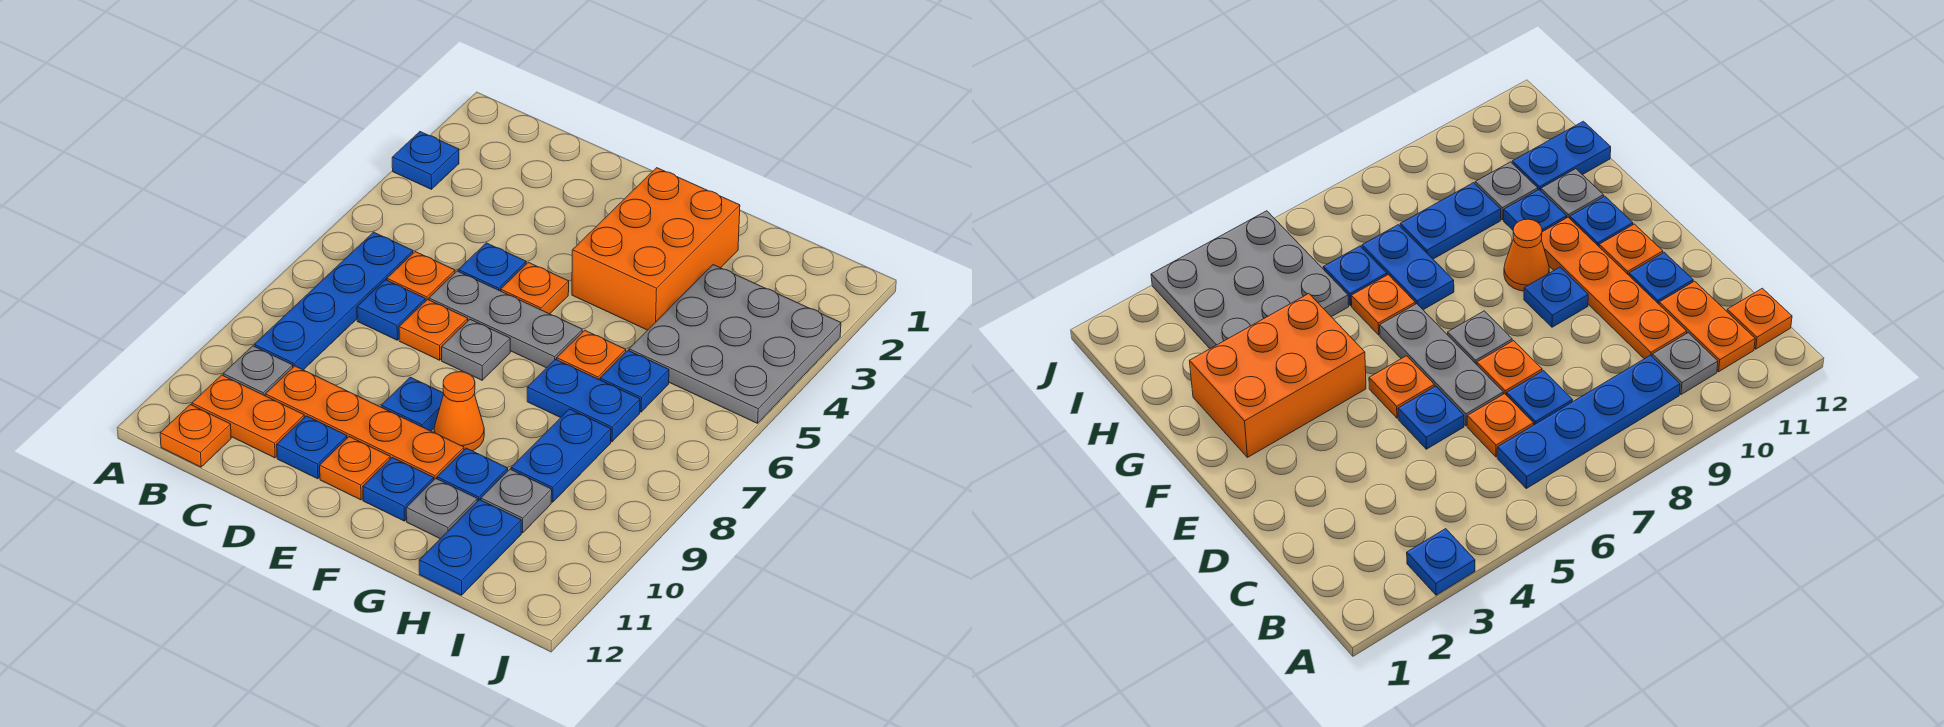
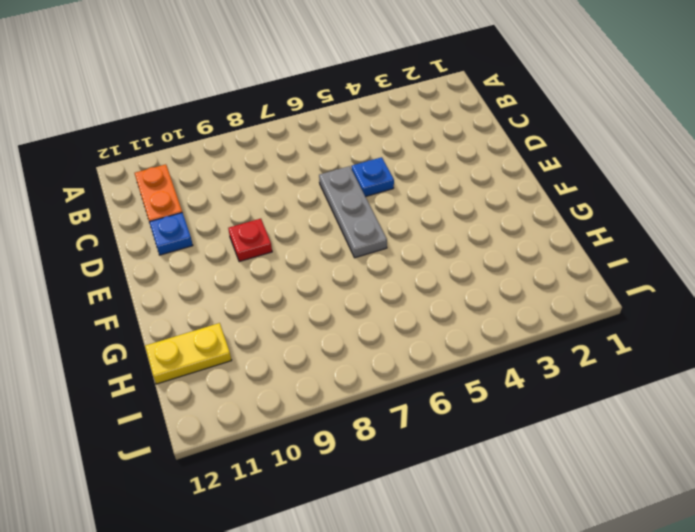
red 1x1 plate [228,219,272,262] -> blue 1x1 plate [381,377,444,431]
yellow 1x2 plate [145,323,232,384] -> blue 1x2 plate [419,500,521,595]
none -> blue 1x1 plate [392,132,459,189]
none -> blue 1x4 plate [254,232,413,370]
none -> grey 1x1 plate [223,346,293,396]

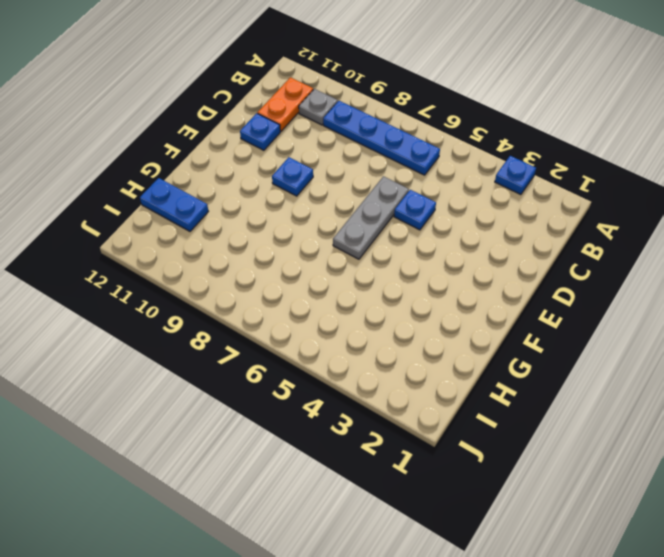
none -> orange 1x1 plate [160,405,231,467]
none -> orange 1x1 plate [387,252,455,300]
none -> blue 1x1 plate [357,280,426,340]

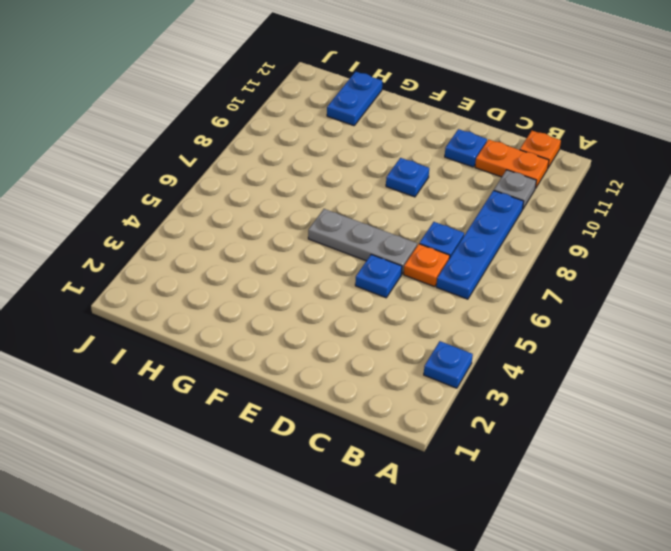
none -> orange 1x4 plate [265,366,464,479]
none -> orange 1x1 plate [399,299,468,360]
none -> orange 1x1 plate [501,262,569,314]

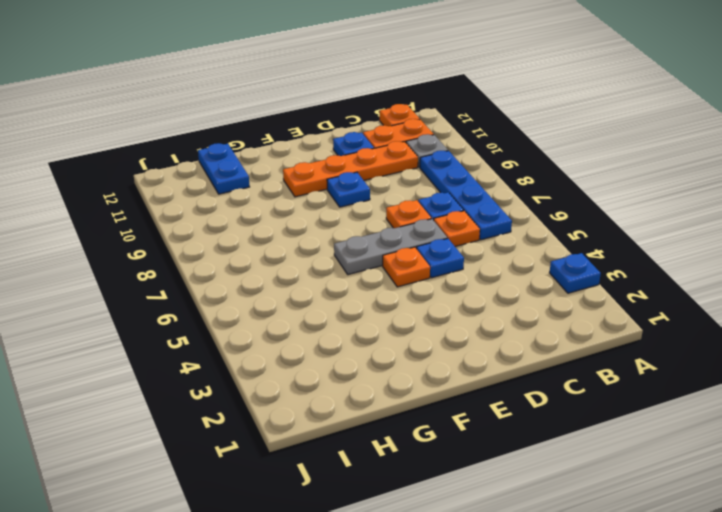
none -> grey 1x1 plate [442,319,510,380]
none -> orange 1x1 plate [320,437,390,500]
none -> orange 2x3 brick [572,168,740,330]

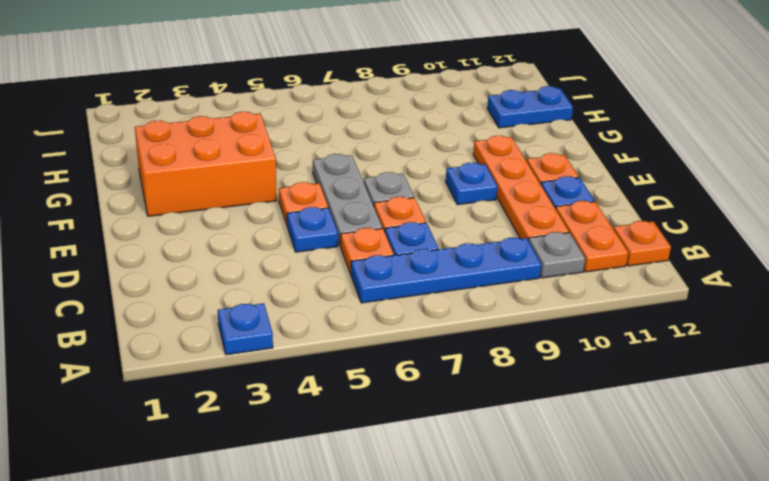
none -> orange 1x1 cone [434,372,484,451]
none -> blue 1x1 plate [363,457,434,521]
none -> orange 1x1 plate [557,330,626,380]

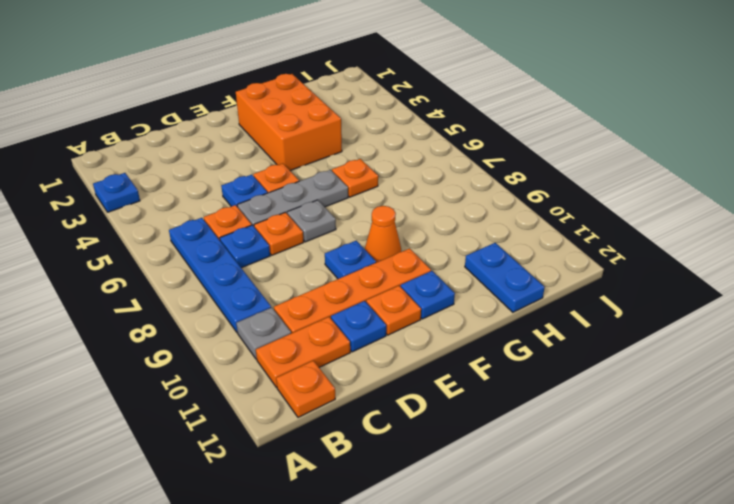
none -> blue 1x2 plate [527,359,640,442]
none -> blue 1x1 plate [437,448,508,501]
none -> grey 1x1 plate [406,478,477,539]

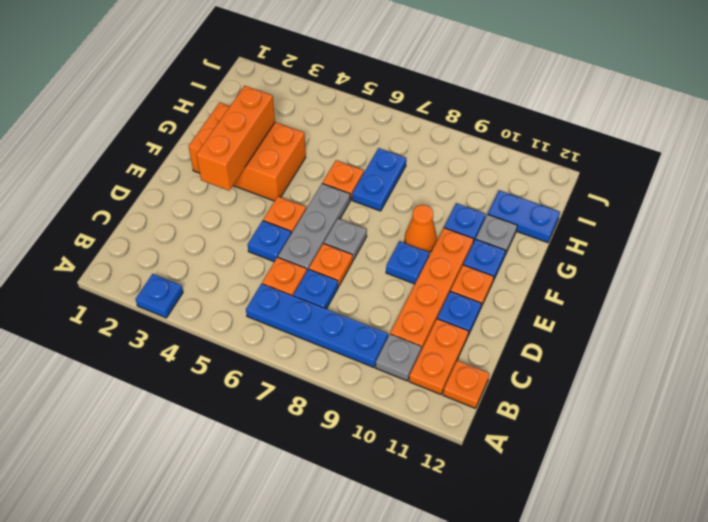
orange 1x3 brick [196,86,275,191] -> none
none -> grey 3x3 plate [629,265,841,423]
none -> blue 1x1 plate [600,350,669,412]
none -> blue 1x2 plate [511,409,611,502]

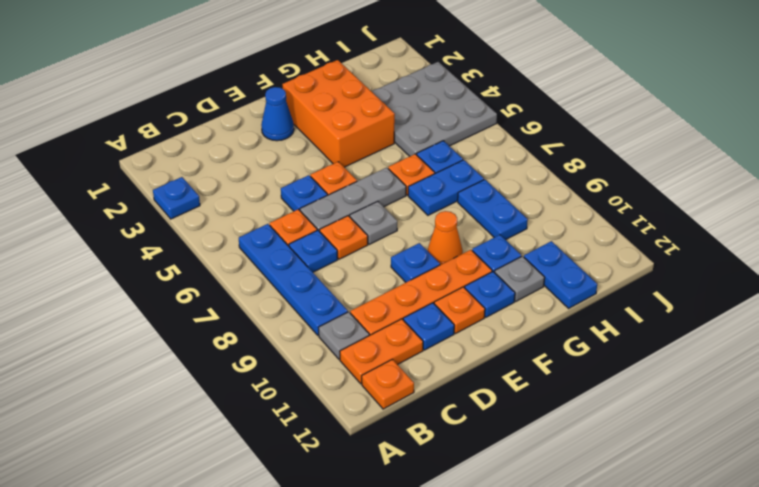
blue 1x1 cone [261,87,294,141] -> none
none -> grey 1x1 plate [481,469,552,533]

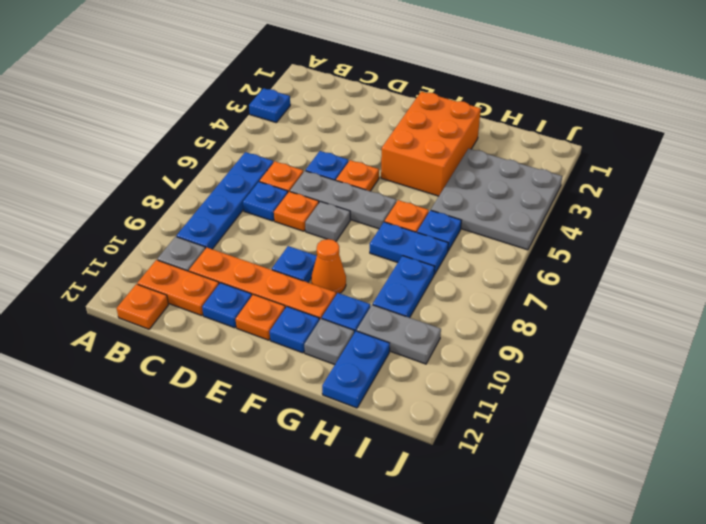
grey 1x2 plate [357,305,441,364] -> grey 1x1 plate [481,469,552,533]

